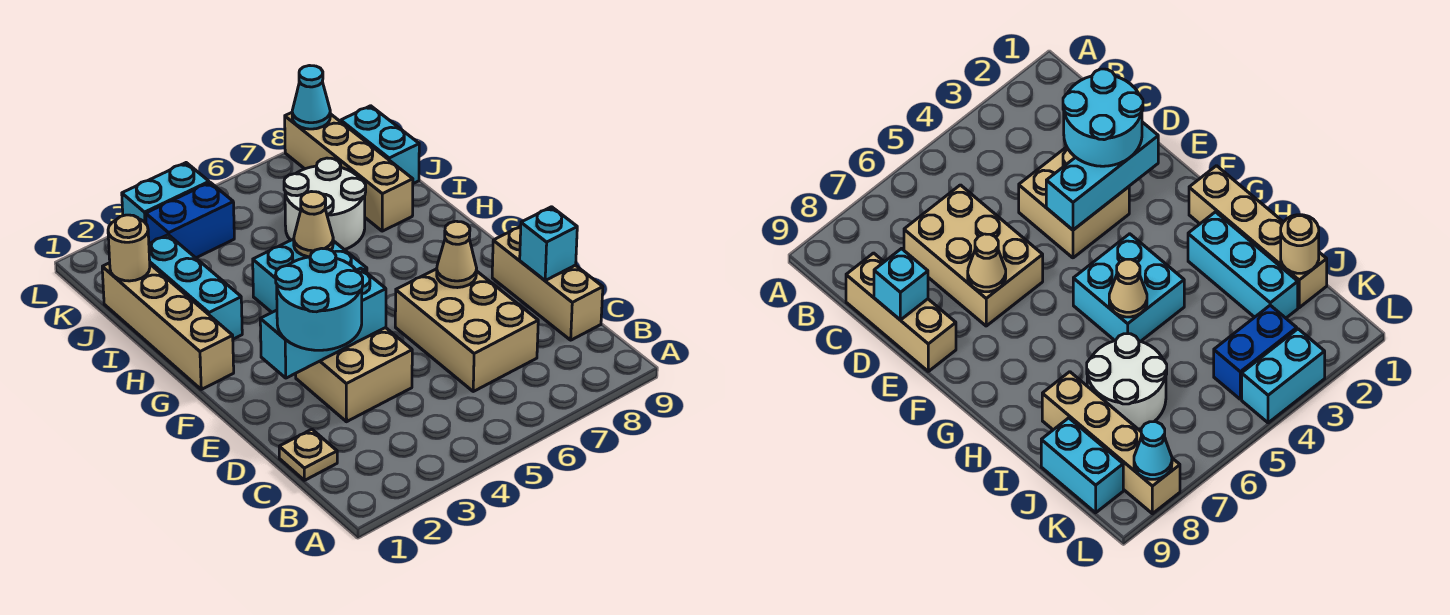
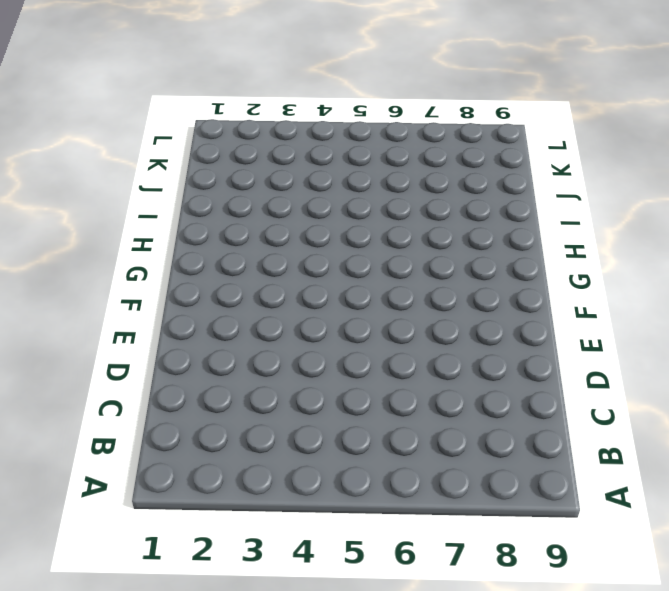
none -> tan 1x1 plate [279,429,337,480]
none -> tan 2x3 brick [395,269,538,391]
none -> tan 1x3 brick [492,226,603,340]

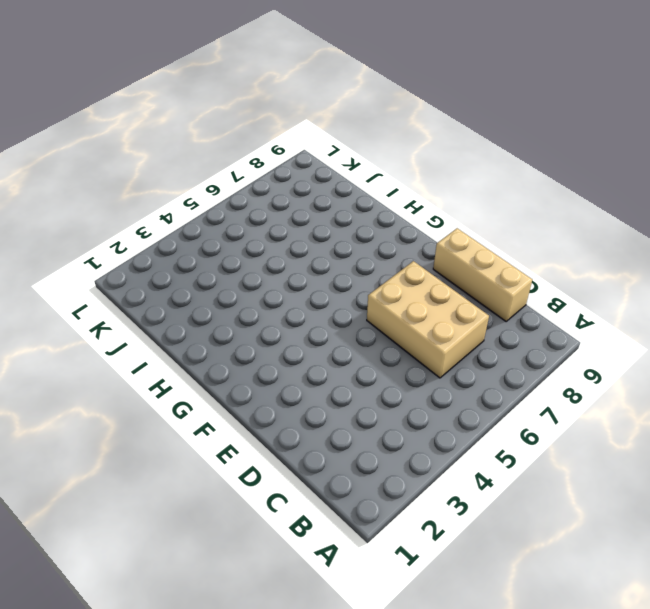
none -> tan 1x1 plate [279,429,337,480]
none -> tan 2x2 brick [296,328,412,422]
none -> tan 1x4 brick [102,263,234,389]

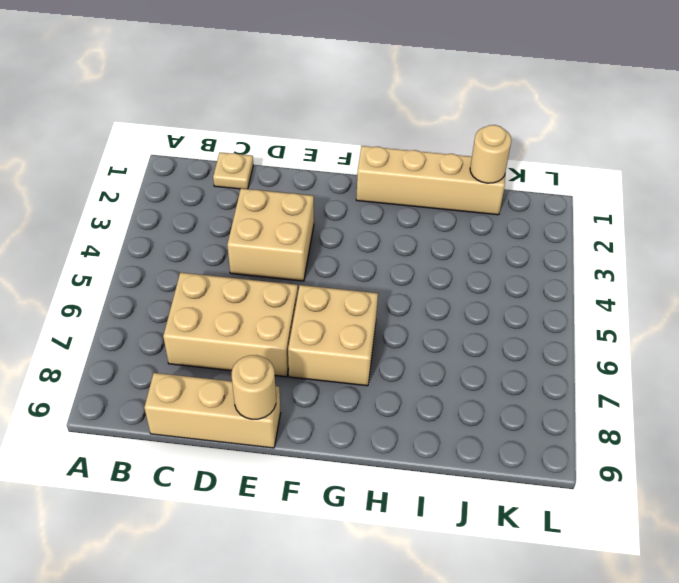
tan 1x1 round brick [232,355,276,419] -> none
tan 2x2 brick [288,285,378,386] -> none
none -> cyan 2x2 brick [253,239,367,312]
none -> cyan 1x3 brick [149,235,242,339]
none -> white 2x2 round brick [284,158,366,250]

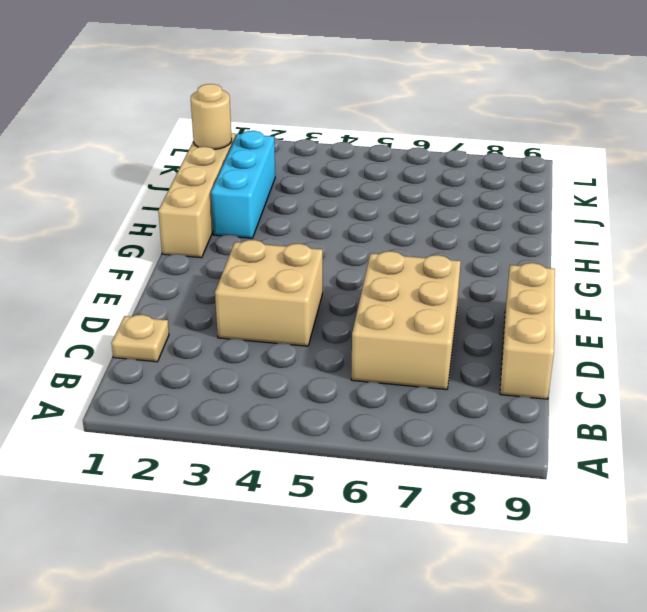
none -> cyan 2x2 brick [253,239,367,312]
none -> white 2x2 round brick [284,158,366,250]
none -> tan 1x4 brick [285,113,413,231]

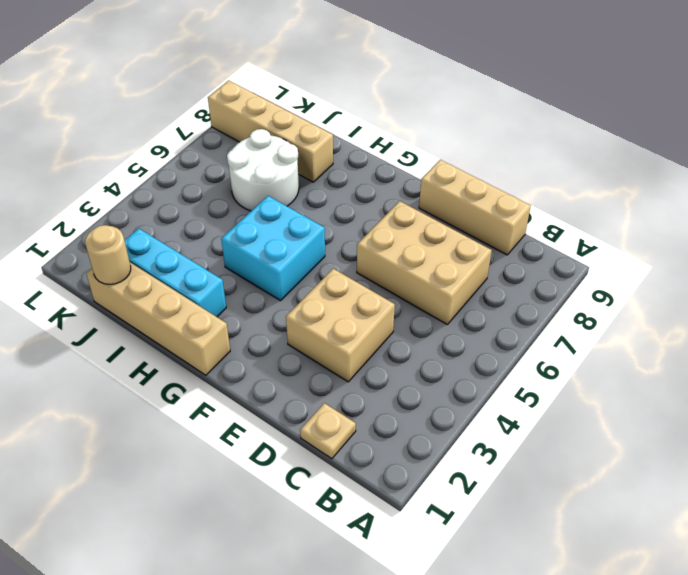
none -> cyan 1x2 brick [341,106,419,184]
none -> blue 1x2 brick [146,183,234,258]
none -> cyan 1x2 brick [122,163,209,223]

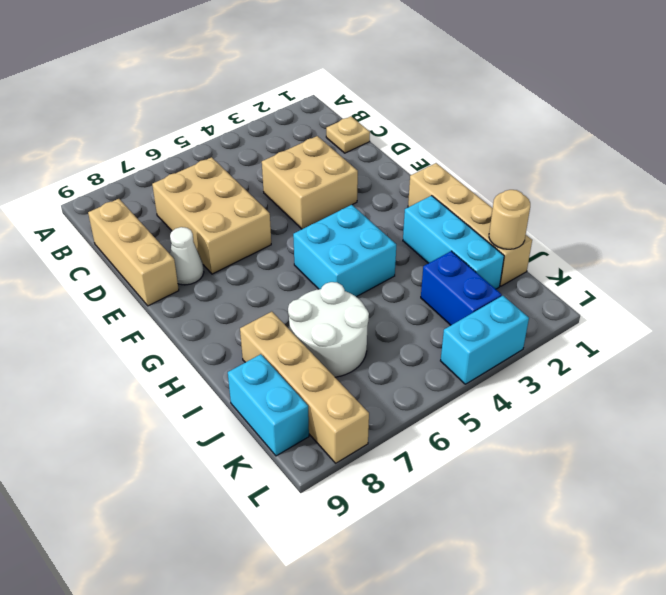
white 1x1 cone [170,227,204,285] -> none
blue 1x2 brick [421,251,502,325] -> blue 1x2 brick turned to [146,183,234,258]
none -> cyan 1x1 brick [520,207,577,280]
none -> cyan 1x3 brick [260,268,386,378]
none -> tan 1x1 cone [437,221,477,288]

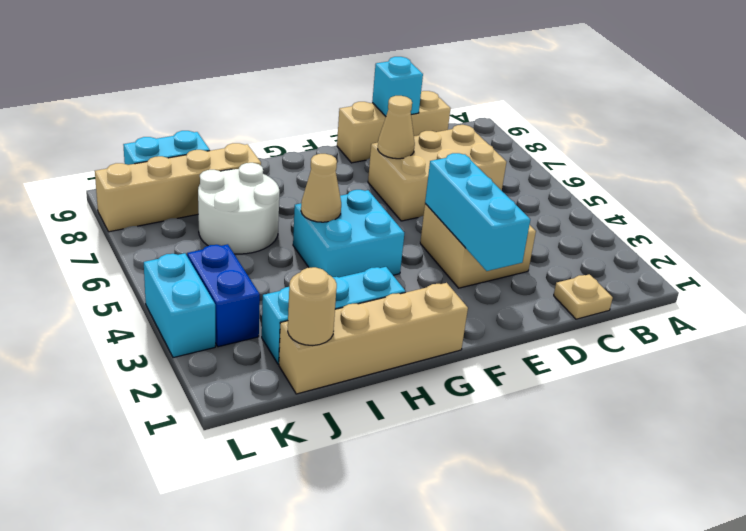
none -> cyan 1x1 cone [292,66,330,129]
none -> cyan 2x2 round brick [275,248,363,350]

